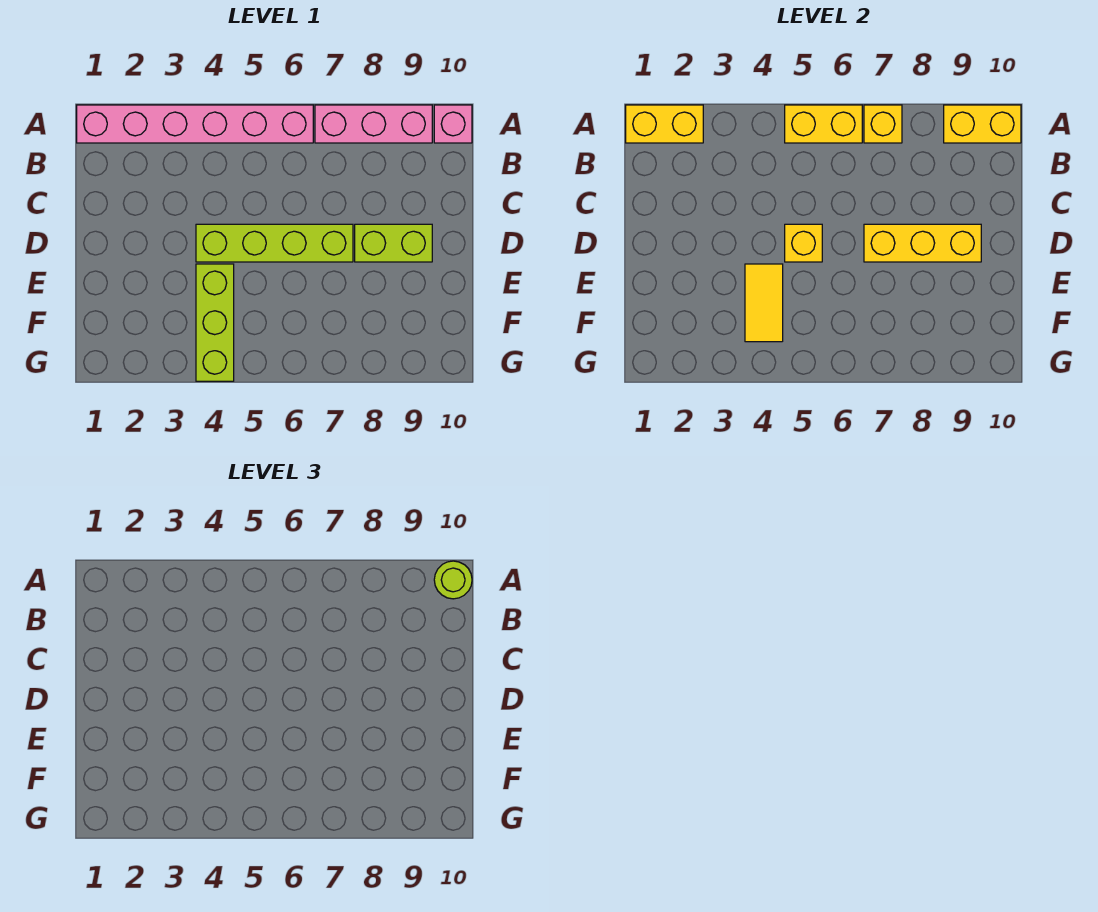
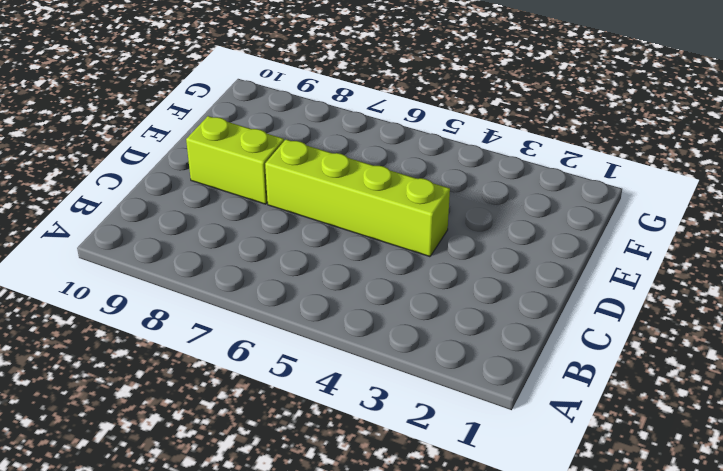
none -> pink 1x6 brick [77,105,313,143]
none -> pink 1x3 brick [315,105,432,143]
none -> pink 1x1 brick [434,105,472,143]

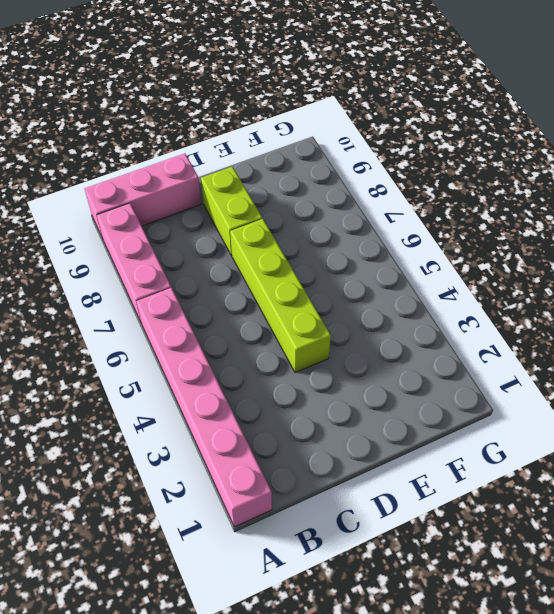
pink 1x3 brick [85,154,201,238] -> pink 1x1 brick [434,105,472,143]
none -> lime 1x3 brick [196,264,234,381]
none -> yellow 1x2 brick [626,105,703,143]
none -> yellow 1x2 brick [785,105,862,143]

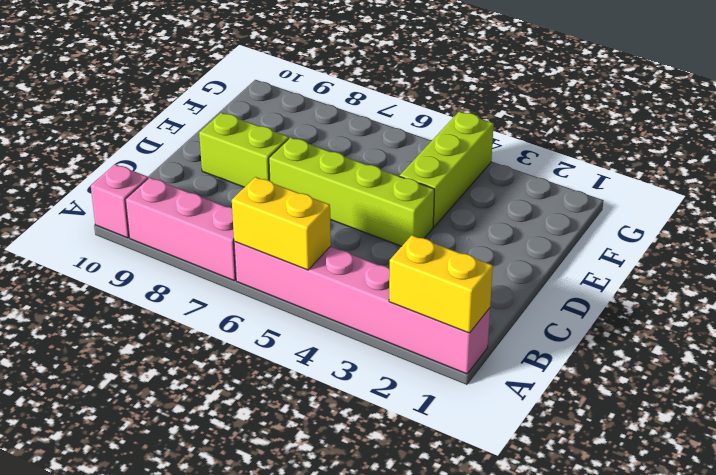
none -> yellow 1x1 brick [864,105,902,143]
none -> yellow 1x2 brick [944,105,1021,143]
none -> yellow 1x1 brick [785,224,822,262]

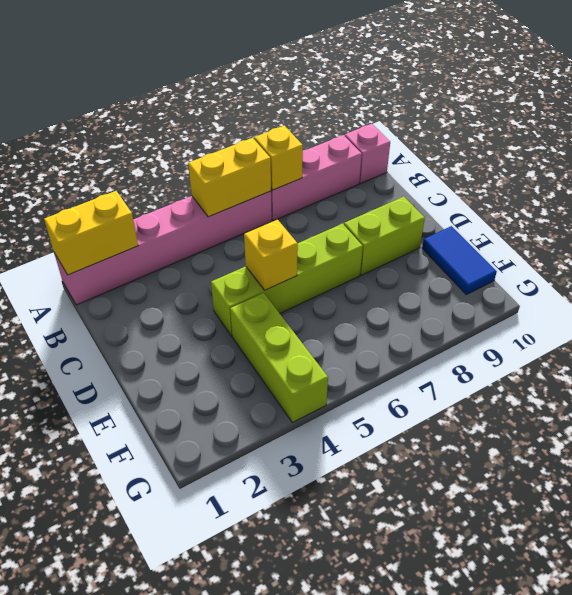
blue 1x2 tile [422,226,497,295] -> none
none -> yellow 1x2 brick [944,105,1021,143]
none -> yellow 1x3 brick [864,224,981,262]
none -> yellow 1x2 tile [745,264,783,342]

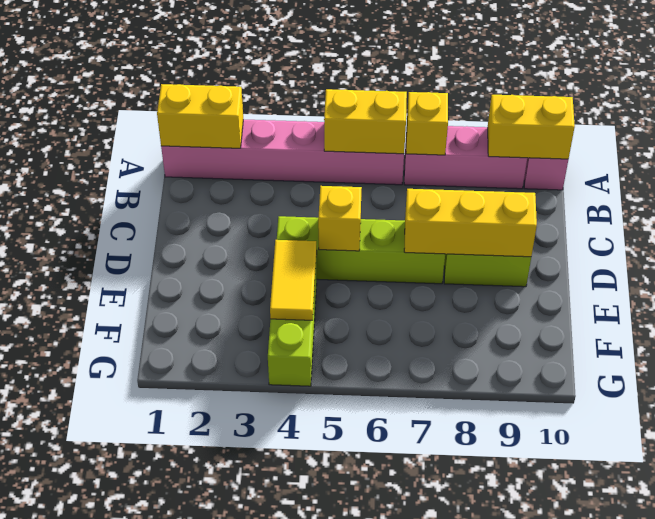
none -> lime 1x1 round brick [434,561,472,599]

